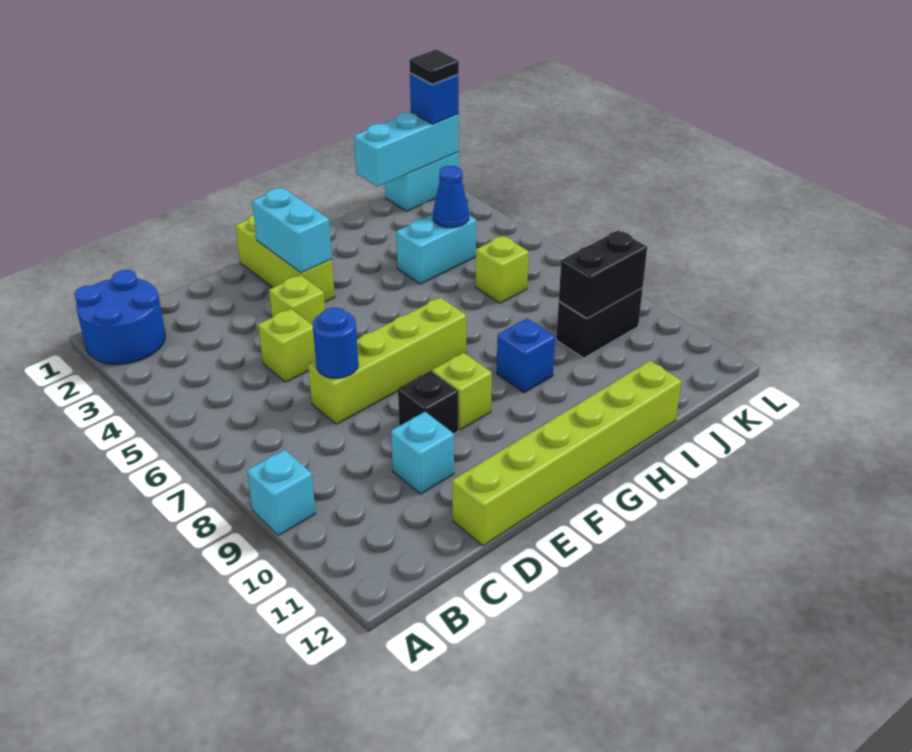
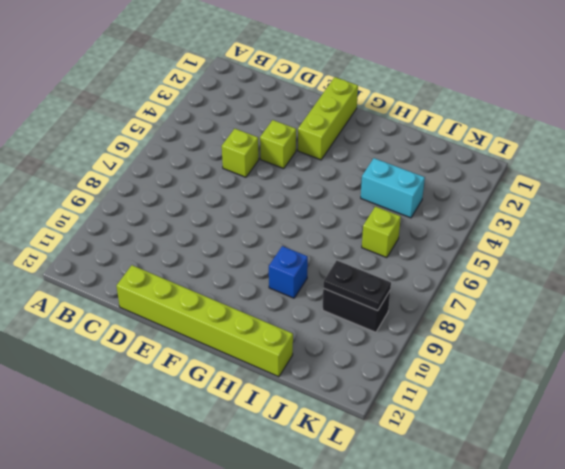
black 1x2 plate [323,261,391,311] -> black 1x2 brick [559,230,647,319]
none -> blue 2x2 round brick [75,270,165,364]
none -> cyan 1x1 brick [247,450,316,535]
none -> lime 1x4 brick [308,297,466,424]

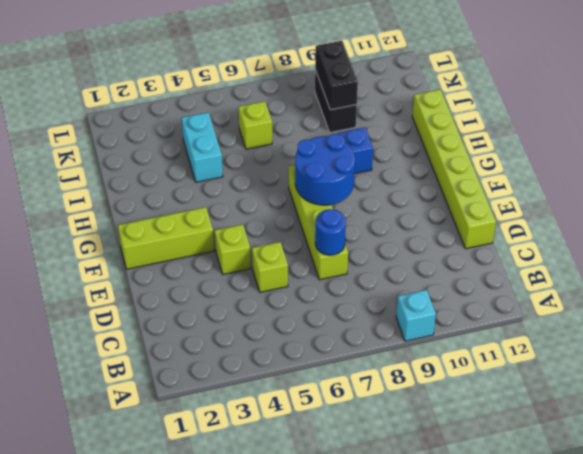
blue 2x2 round brick [295,134,355,205] -> blue 2x2 round brick moved to [75,270,165,364]
none -> cyan 1x1 brick [391,412,454,494]
none -> black 1x1 brick [398,371,458,433]
none -> lime 1x1 brick [432,353,492,430]

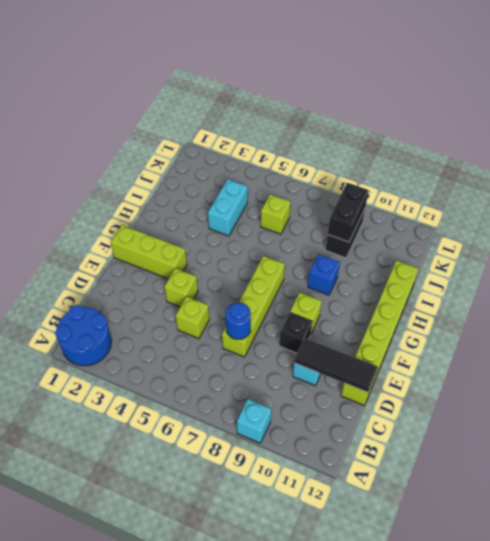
black 1x3 tile [294,338,378,392] -> none
none -> cyan 1x2 brick [385,152,459,211]
none -> cyan 1x2 brick [252,188,332,273]
none -> cyan 1x3 brick [354,112,459,187]

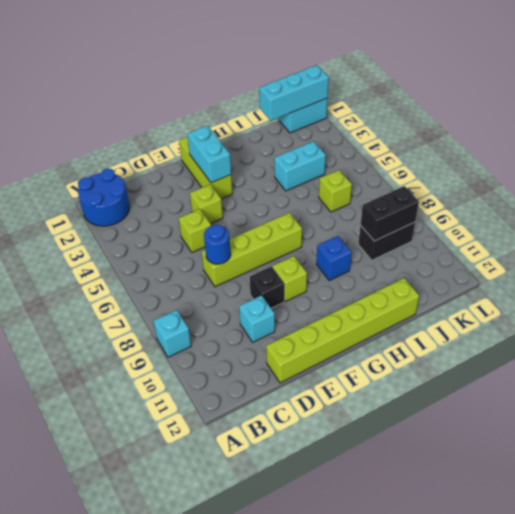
none -> blue 1x1 cone [433,166,469,228]
none -> blue 1x1 brick [410,73,459,124]
none -> black 1x1 tile [409,50,459,84]

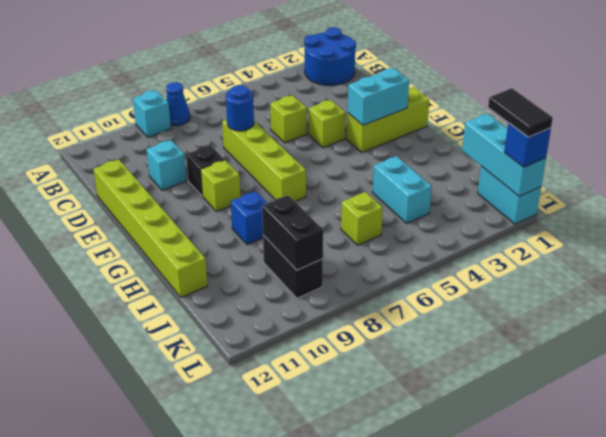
blue 1x1 cone [166,82,190,126] -> blue 1x1 cone moved to [433,166,469,228]
black 1x2 tile [488,88,553,137] -> black 1x1 tile [409,50,459,84]

